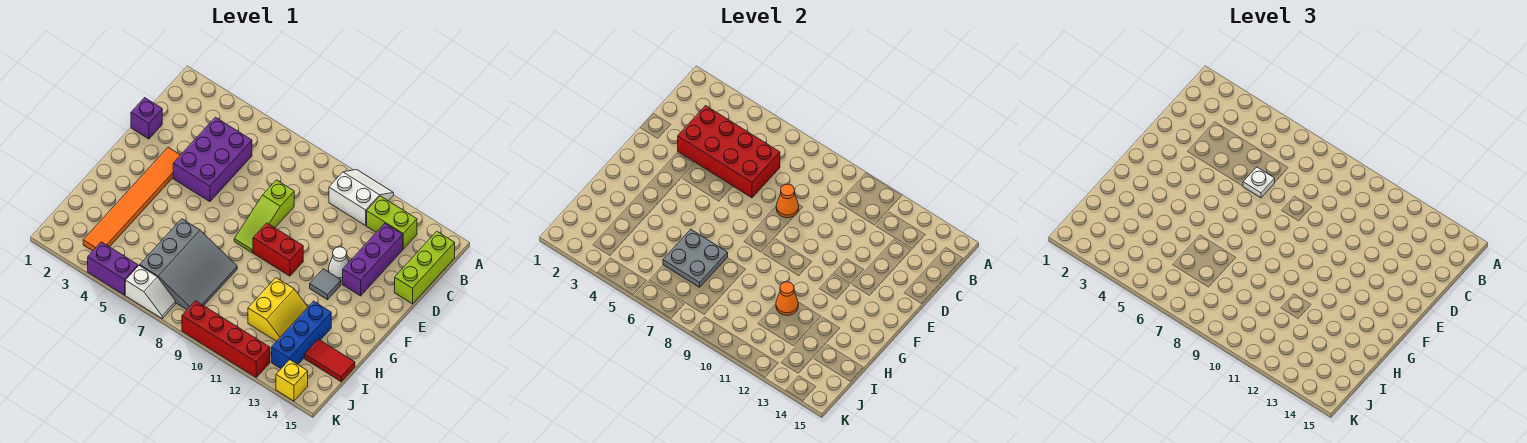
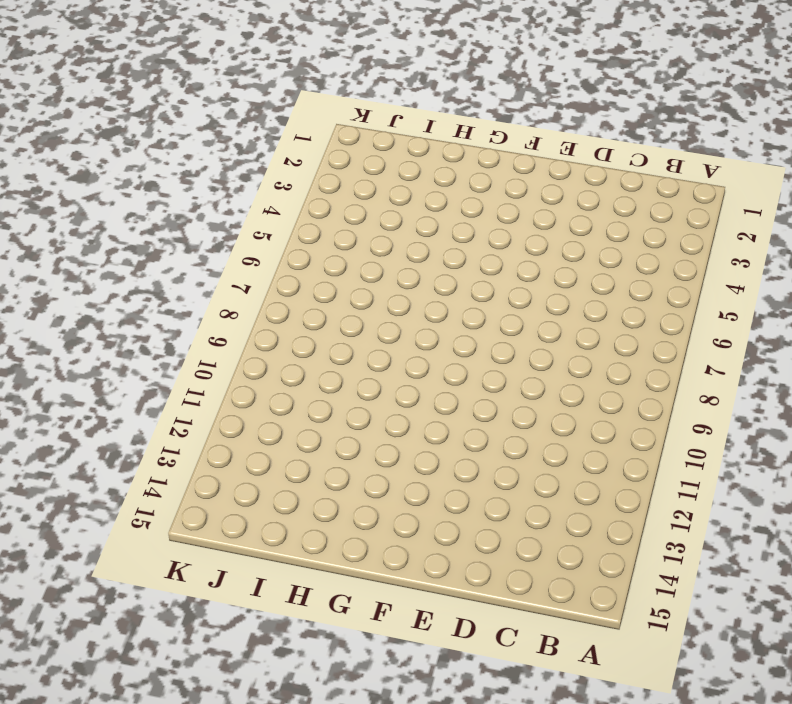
none -> white 2x2 slope [329,170,394,226]
none -> lime 1x2 brick [367,196,417,249]
none -> lime 1x3 brick [395,231,455,304]

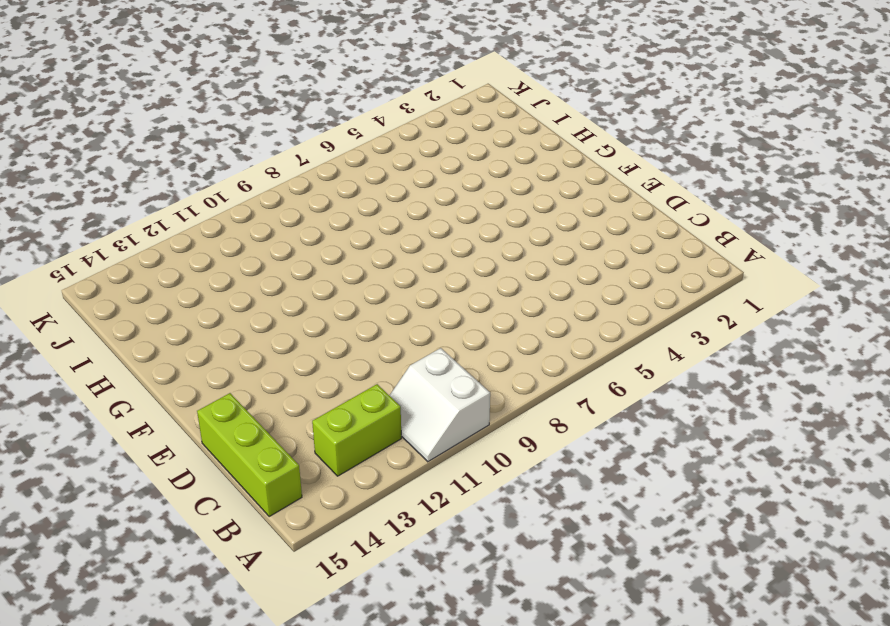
white 2x2 slope [389,348,490,462] -> white 2x2 slope turned to [329,170,394,226]
none -> purple 2x3 brick [173,117,252,202]
none -> purple 1x3 brick [343,224,403,296]
none -> purple 1x1 brick [131,98,162,139]

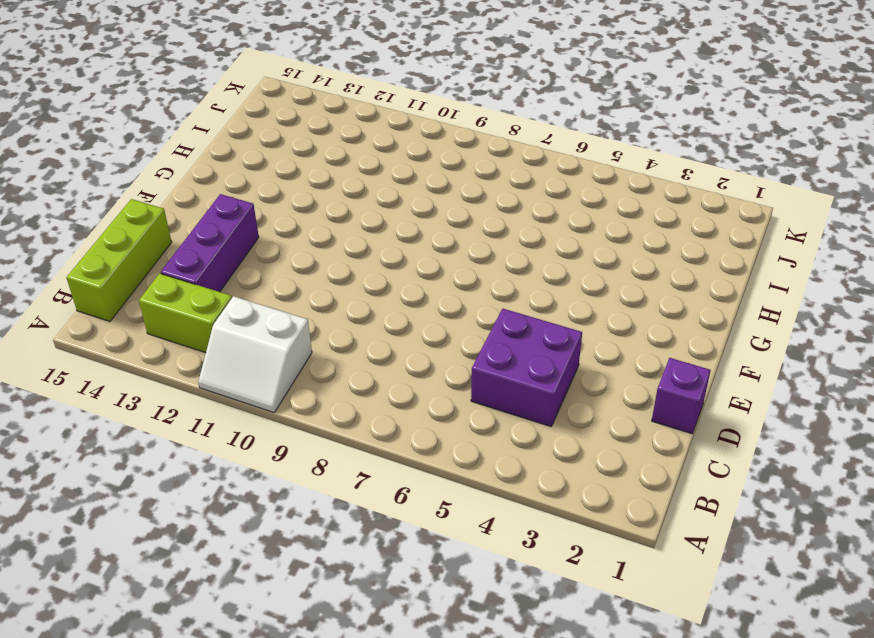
purple 2x2 brick [471,309,582,426] -> purple 2x3 brick [173,117,252,202]
none -> lime 1x3 slope [234,180,294,252]
none -> orange 1x6 tile [83,147,180,251]
none -> white 1x1 cone [328,247,349,280]

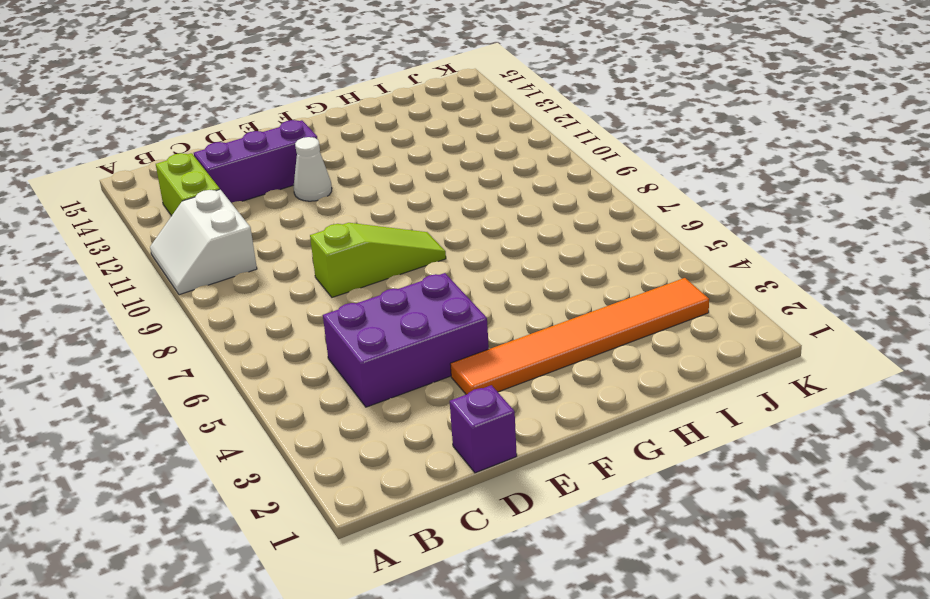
none -> lime 1x3 brick [395,231,455,304]
none -> red 1x2 brick [253,223,303,276]
none -> grey 1x1 tile [310,269,341,300]

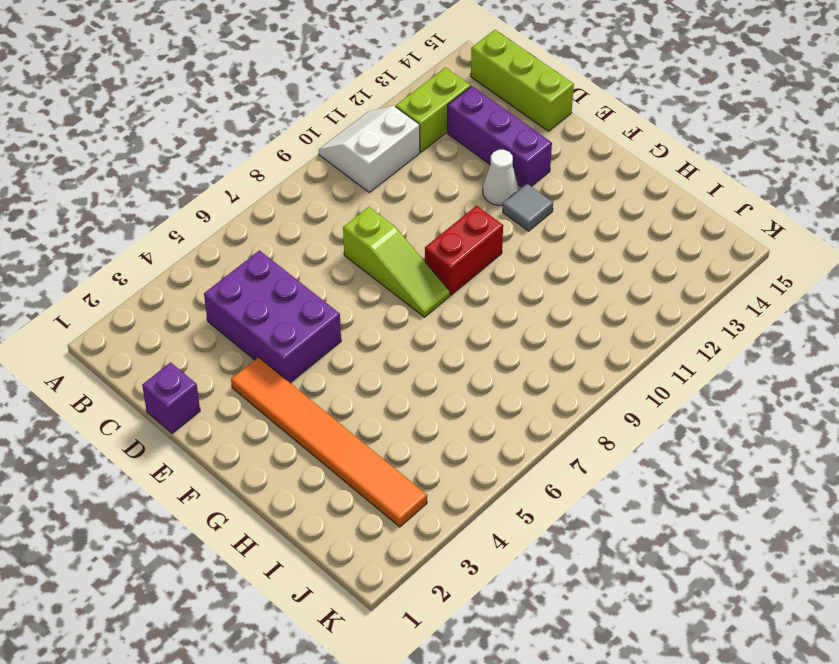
none -> grey 3x3 slope [140,219,237,310]
none -> yellow 2x2 slope [248,278,308,341]
none -> blue 1x3 brick [272,301,331,368]

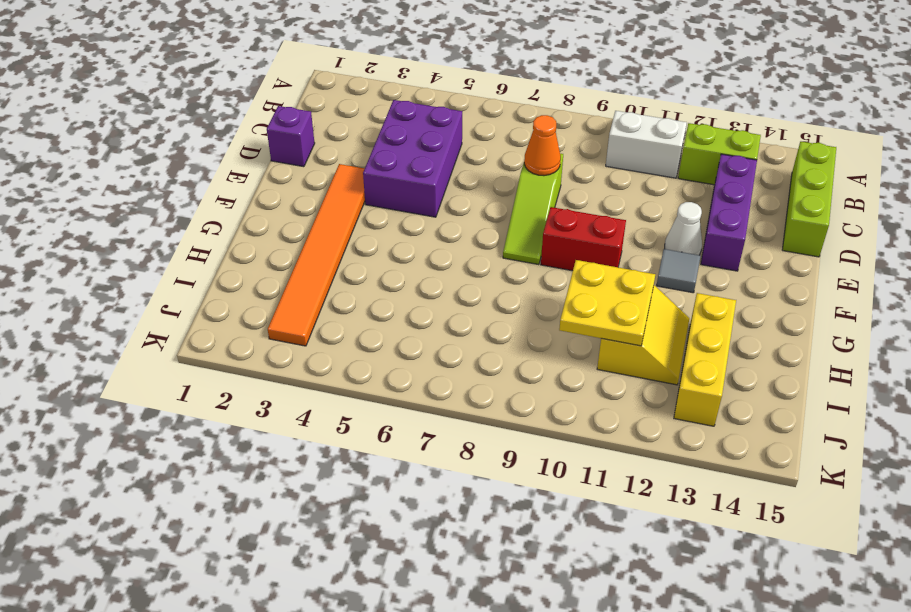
yellow 2x2 plate [559,260,655,346] -> orange 1x1 cone [776,282,798,315]
yellow 1x3 brick [674,293,736,426] -> blue 1x3 brick [272,301,331,368]
none -> grey 3x3 slope [140,219,237,310]
none -> red 1x2 tile [305,339,355,382]
none -> purple 1x2 brick [88,242,138,295]

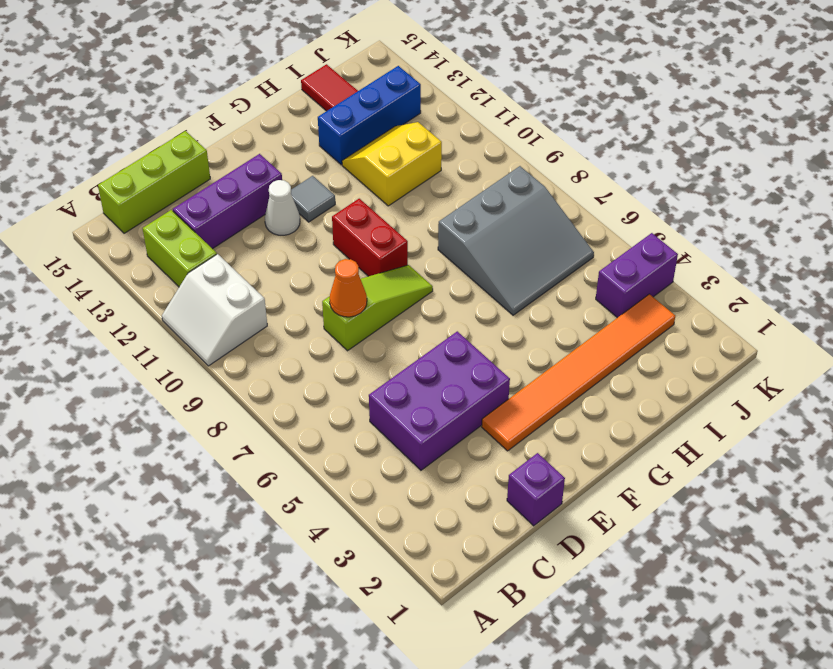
grey 3x3 slope [438,166,594,315] -> grey 3x3 slope turned to [140,219,237,310]
purple 1x2 brick [596,233,678,318] -> purple 1x2 brick turned to [88,242,138,295]
none -> white 1x2 slope [125,265,176,319]
none -> red 1x4 brick [182,301,270,377]
none -> yellow 1x1 brick [276,360,308,401]

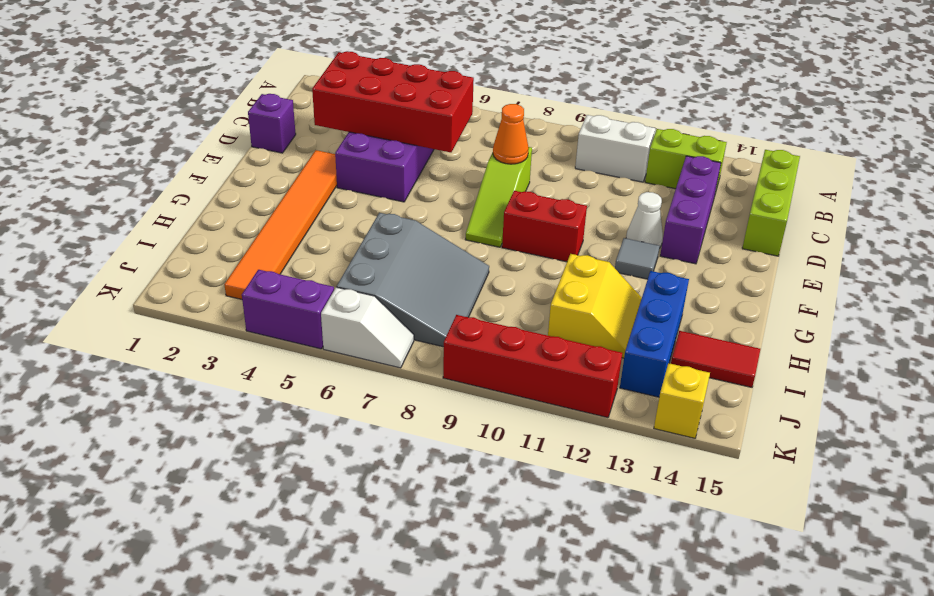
none -> grey 2x2 plate [663,230,728,287]
none -> orange 1x1 cone [776,282,798,315]
none -> white 1x1 plate [1243,167,1275,198]

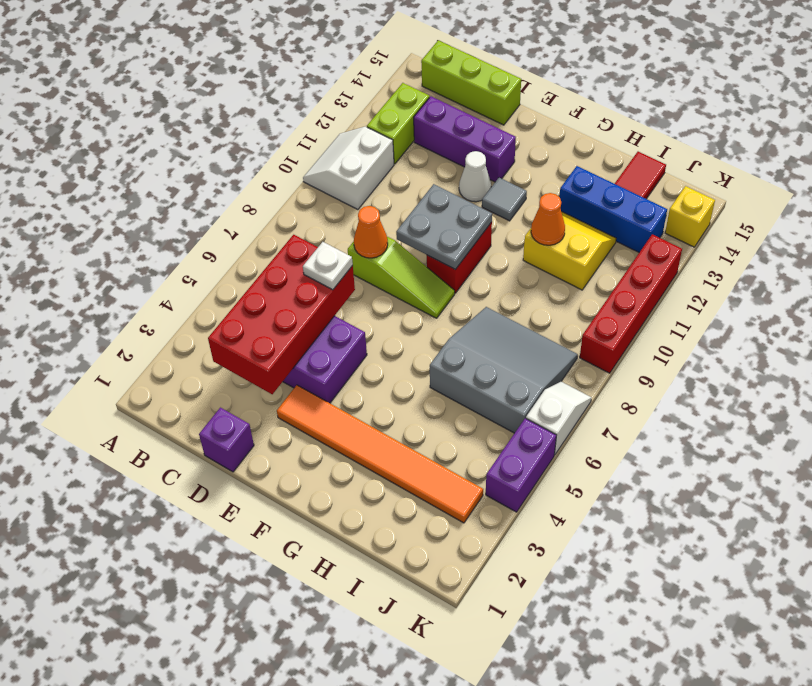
grey 2x2 plate [396,184,492,270] -> grey 2x2 plate moved to [663,230,728,287]

